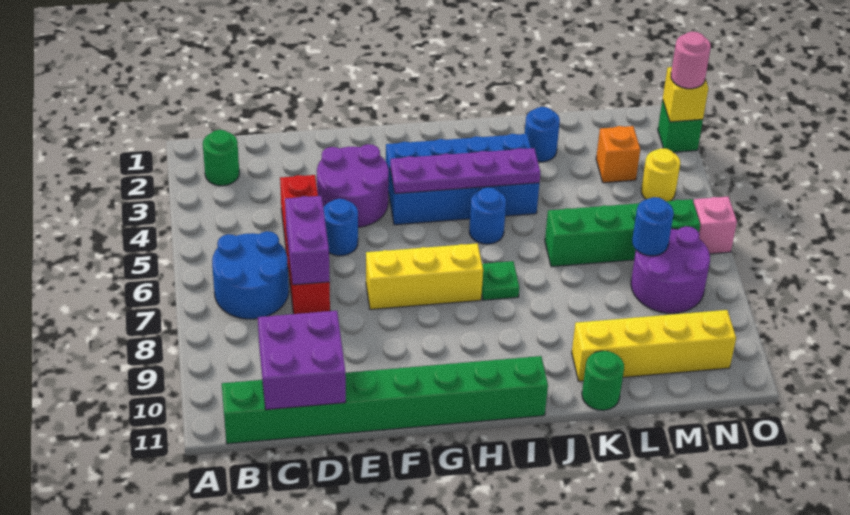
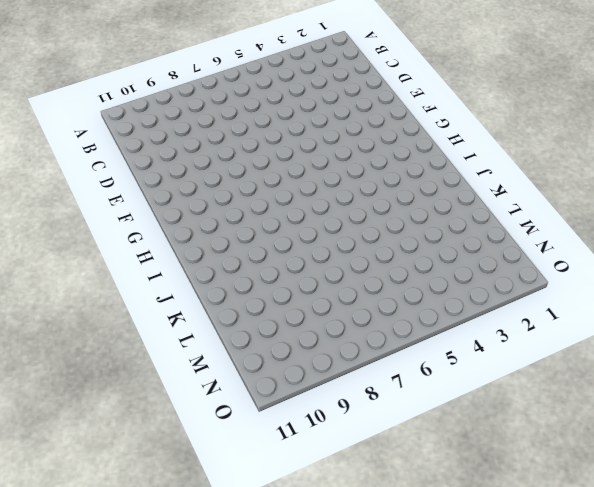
none -> green 1x1 round brick [203,130,239,186]
none -> blue 2x2 round brick [212,231,289,319]
none -> green 1x8 brick [222,356,548,444]

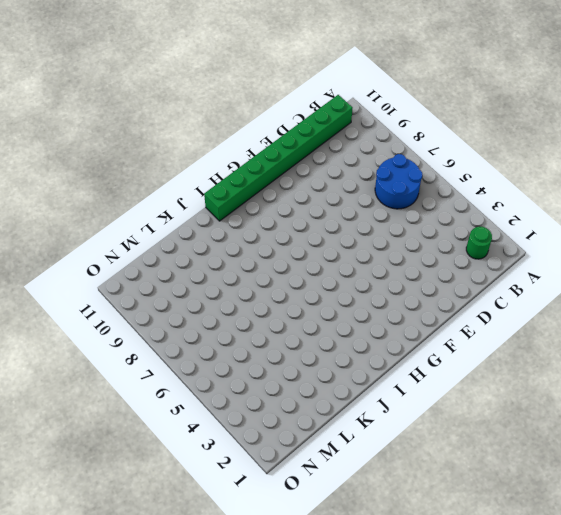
none -> red 1x4 brick [280,175,330,314]
none -> purple 2x2 round brick [317,144,389,227]
none -> blue 1x1 round brick [323,199,358,256]

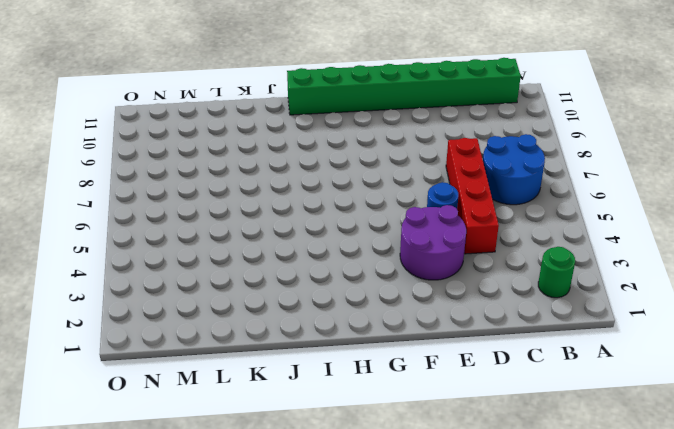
none -> yellow 1x3 brick [366,243,483,309]
none -> blue 2x4 brick [386,134,539,225]
none -> blue 1x1 round brick [469,187,506,244]

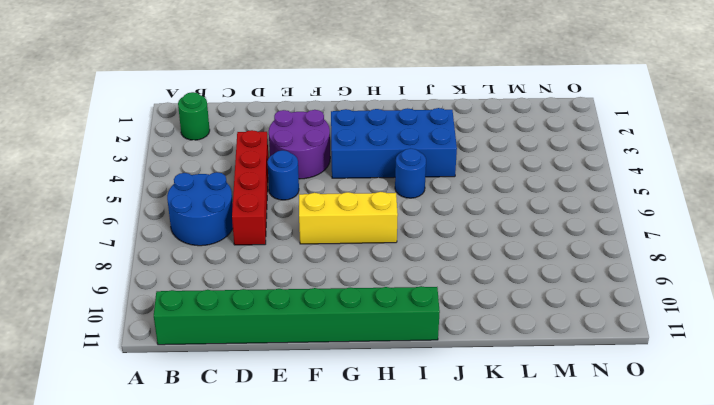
none -> green 1x1 plate [482,261,519,300]
none -> blue 1x1 round brick [525,107,560,162]
none -> green 1x4 brick [545,199,700,267]

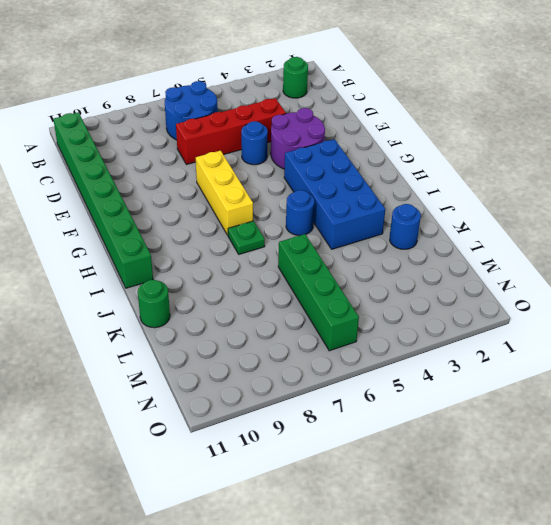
none -> yellow 1x4 brick [572,310,736,381]
none -> orange 1x1 brick [596,126,640,183]
none -> purple 2x2 round brick [631,226,710,313]

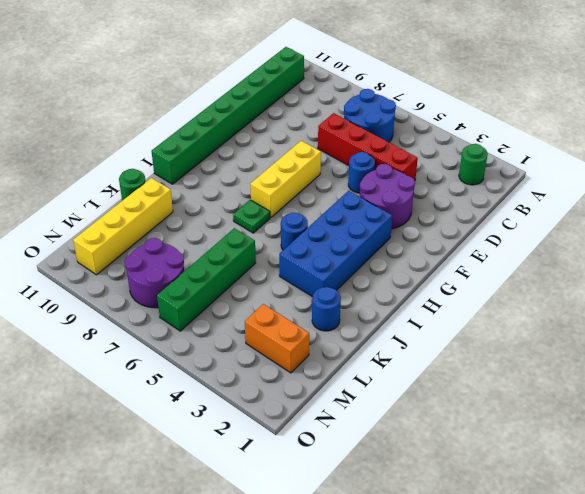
orange 1x2 brick [245,304,309,373] -> orange 1x1 brick [596,126,640,183]
none -> yellow 1x1 round brick [641,148,680,201]
none -> green 1x1 brick [658,100,703,152]
none -> pink 1x1 brick [694,197,737,254]

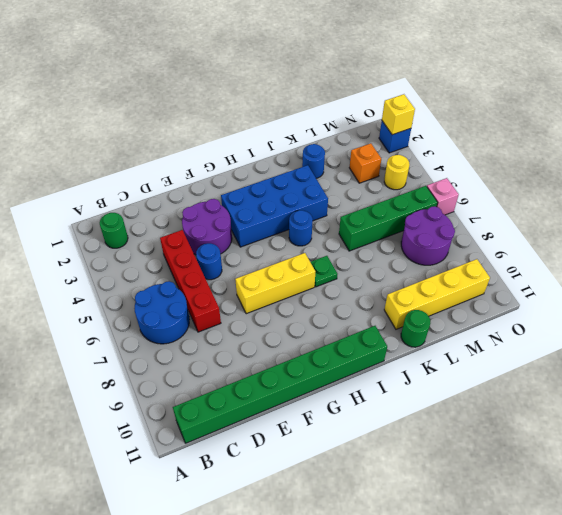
blue 1x1 brick [379,121,411,153] -> green 1x1 brick [658,100,703,152]
none -> purple 2x2 brick [258,311,346,410]
none -> purple 1x2 brick [285,196,330,285]
none -> purple 1x4 plate [390,148,540,194]

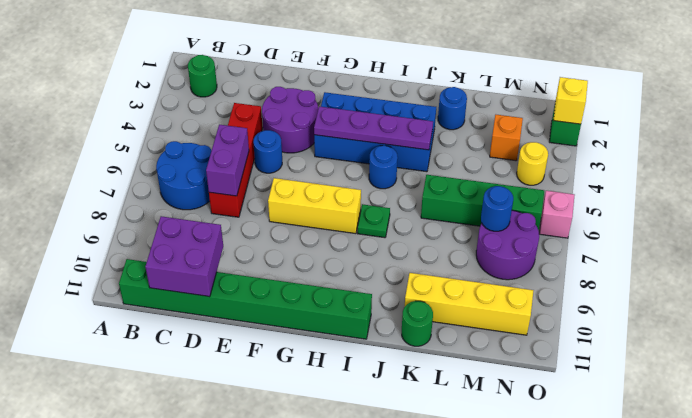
none -> pink 1x1 round brick [671,32,711,89]

